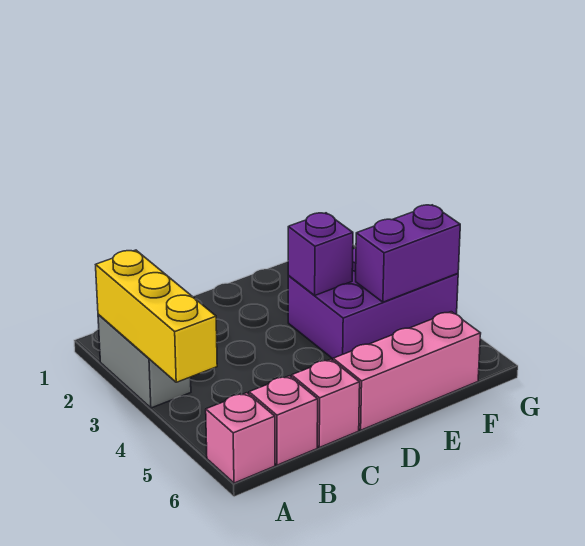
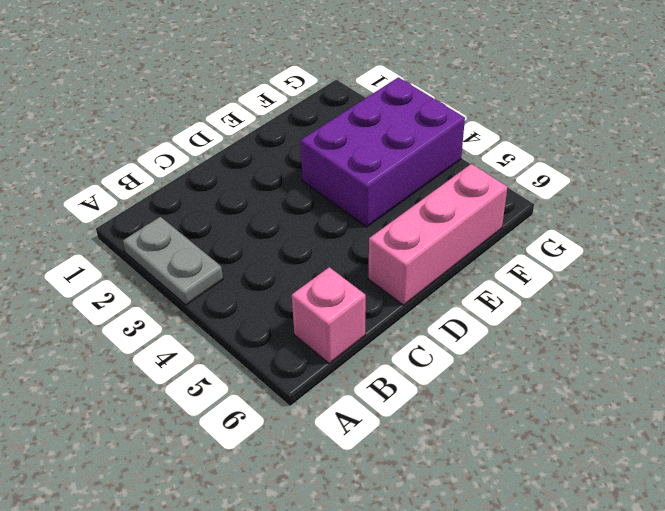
grey 1x2 plate [123,217,223,305] -> grey 1x2 brick [98,314,191,408]
none -> pink 1x1 brick [206,393,275,483]
none -> pink 1x1 brick [292,359,360,448]

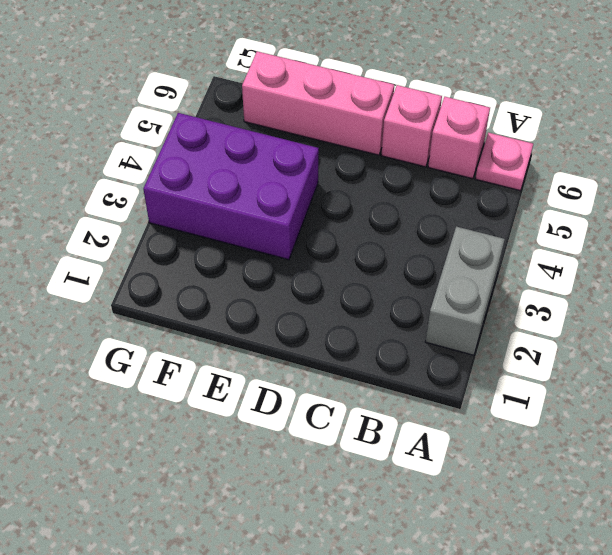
pink 1x1 plate [475,133,533,191] -> pink 1x1 brick [206,393,275,483]
none -> yellow 1x3 brick [96,250,217,382]
none -> purple 1x1 brick [288,213,353,296]

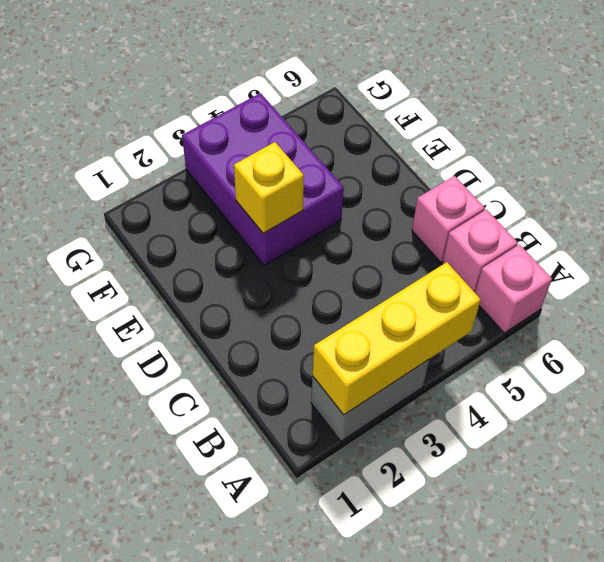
yellow 1x1 brick [234,142,304,233] -> purple 1x1 brick [288,213,353,296]
none -> pink 1x3 brick [333,312,481,430]
none -> purple 1x2 brick [356,205,460,302]

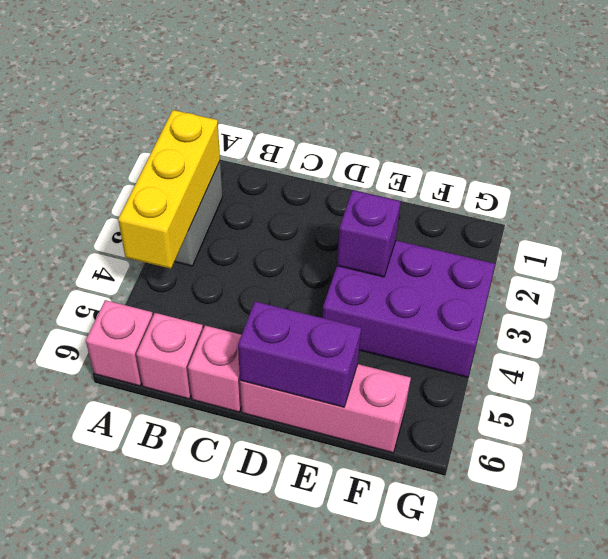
purple 1x2 brick [238,301,361,407] -> purple 1x2 brick moved to [356,205,460,302]

